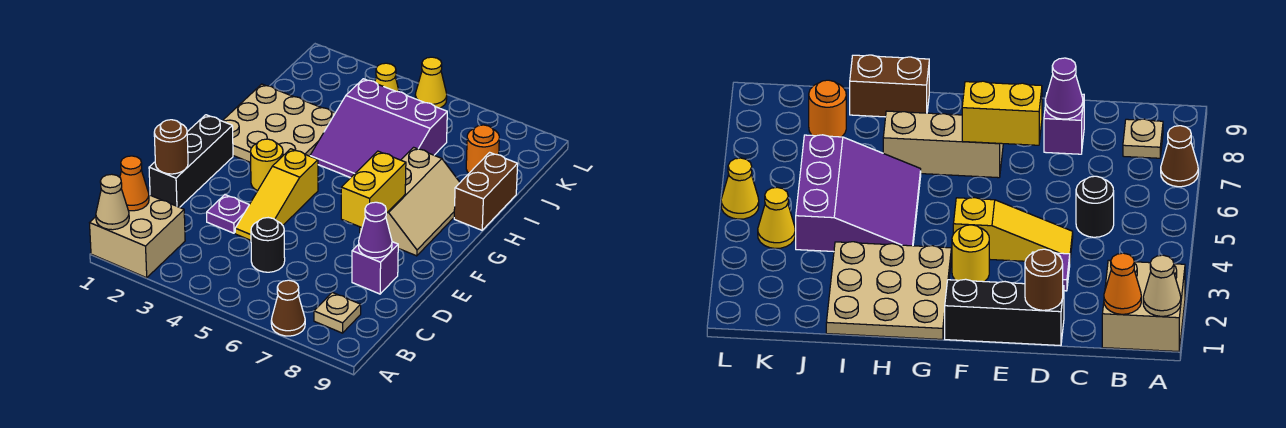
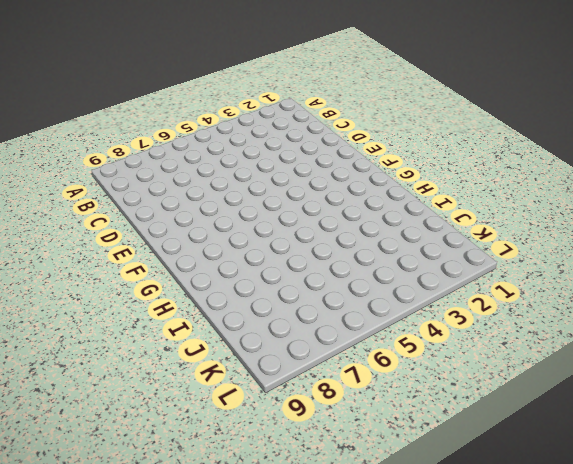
none -> tan 2x2 brick [90,195,185,278]
none -> brown 1x1 cone [271,280,305,336]
none -> tan 1x1 plate [314,292,361,333]

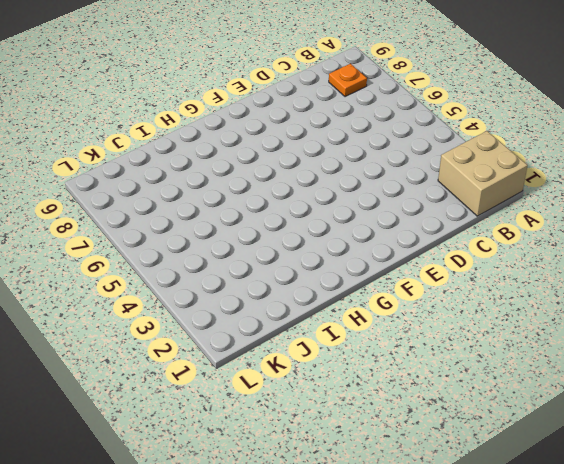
orange 1x1 plate [329,64,367,97] -> tan 1x1 plate [314,292,361,333]
none -> brown 1x1 cone [271,280,305,336]
none -> black 1x1 round brick [251,218,285,272]
none -> black 1x3 brick [149,115,233,207]

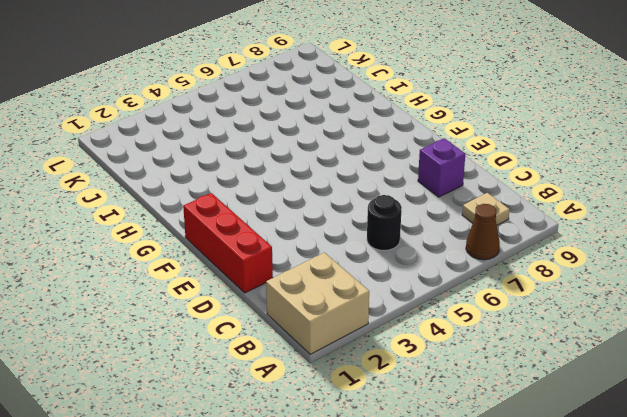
red 1x3 brick [183,193,273,293] -> black 1x3 brick [149,115,233,207]
none -> purple 1x1 plate [207,195,249,233]
none -> yellow 1x3 slope [235,149,318,240]
none -> yellow 1x1 round brick [251,139,283,191]

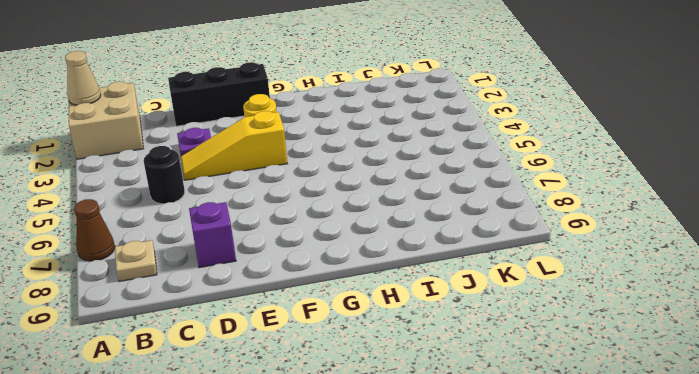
none -> tan 2x3 slope [360,147,460,256]
none -> tan 3x3 plate [223,84,335,163]
none -> purple 3x3 slope [310,79,447,178]

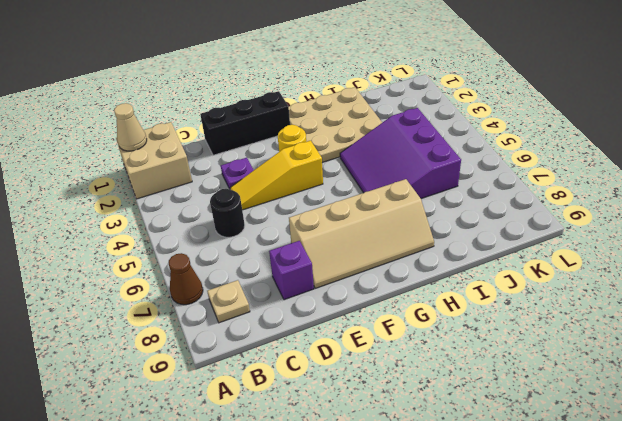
tan 2x4 slope [289,179,434,288] -> tan 2x3 slope [360,147,460,256]
none -> brown 1x2 brick [454,152,518,230]
none -> orange 1x1 round brick [466,125,499,173]
none -> yellow 1x1 cone [375,63,399,92]

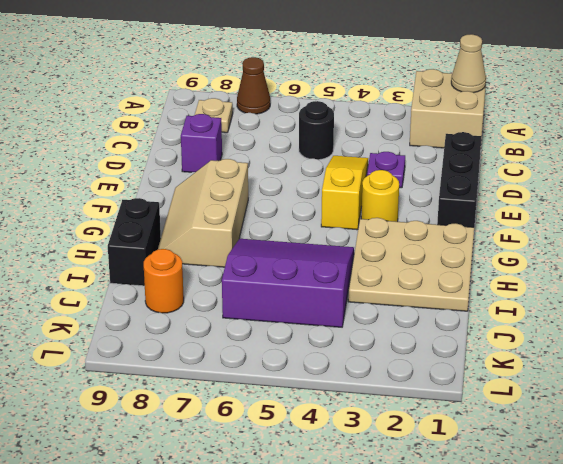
black 1x2 brick [108,198,161,286] -> brown 1x2 brick [454,152,518,230]
none -> yellow 1x1 cone [375,63,399,92]
none -> yellow 1x1 cone [415,57,447,108]
none -> orange 1x1 cone [120,156,149,211]

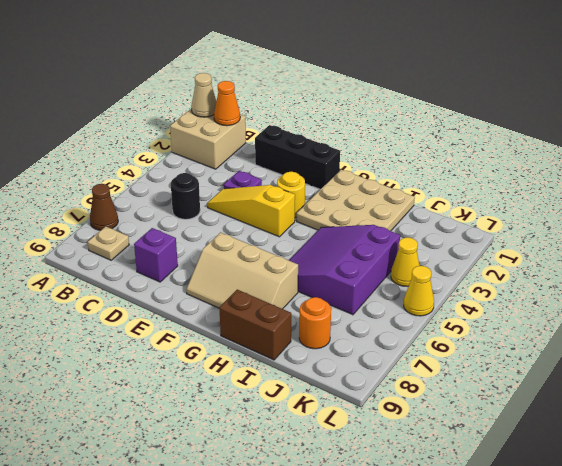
none -> brown 1x1 round brick [154,120,188,174]
none -> purple 1x1 cone [359,202,392,258]
none -> yellow 1x2 brick [341,151,406,228]

